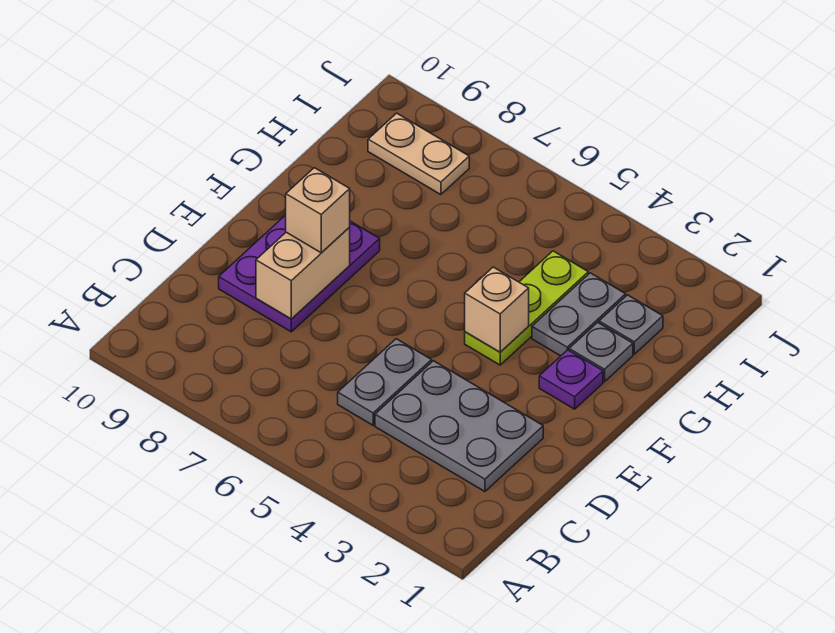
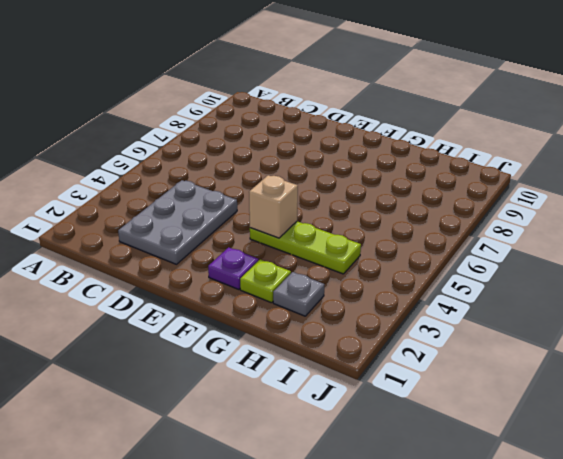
lime 1x1 plate [240,260,291,303] -> grey 1x1 plate [569,322,633,382]
none -> grey 1x2 plate [338,339,432,425]
none -> purple 2x3 plate [219,215,380,332]
none -> grey 1x2 plate [532,273,626,356]

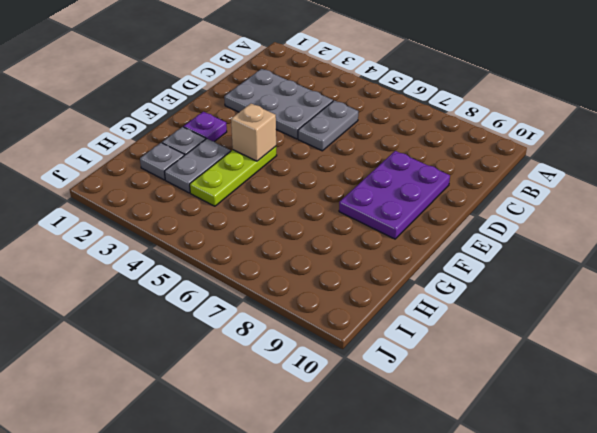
none -> tan 1x2 plate [368,113,469,195]
none -> tan 1x2 brick [256,227,350,319]
none -> tan 1x1 brick [286,168,350,253]

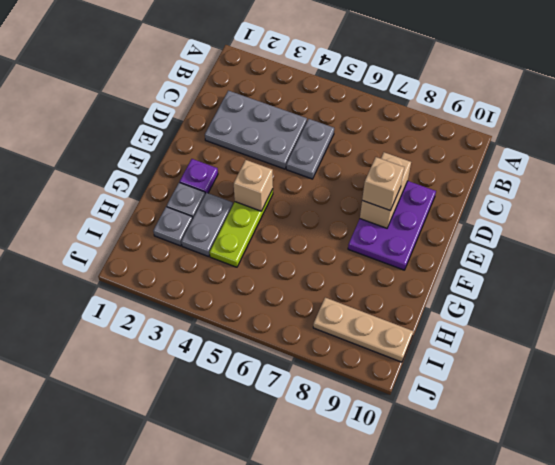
tan 1x3 plate [313,298,414,362] -> tan 1x2 plate [368,113,469,195]

